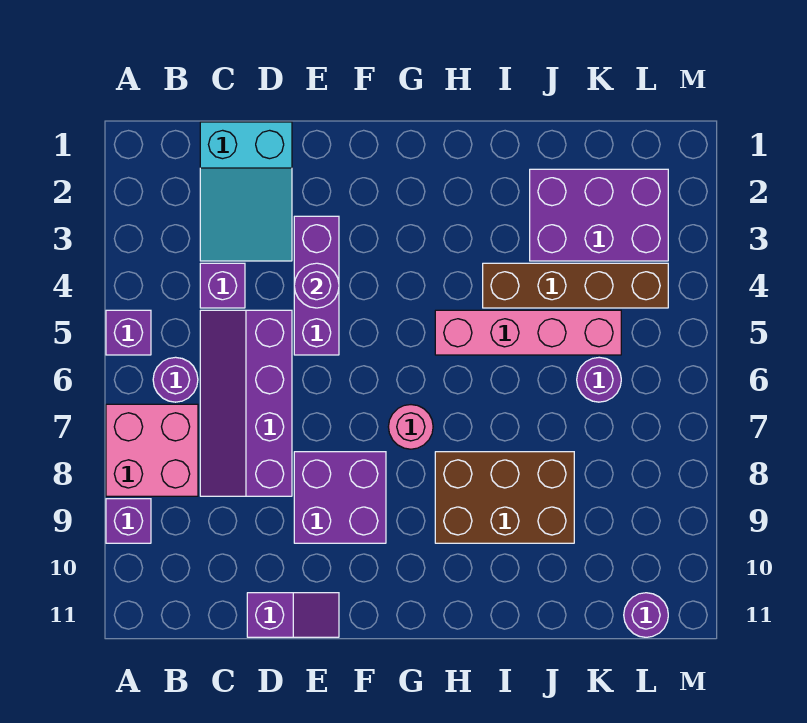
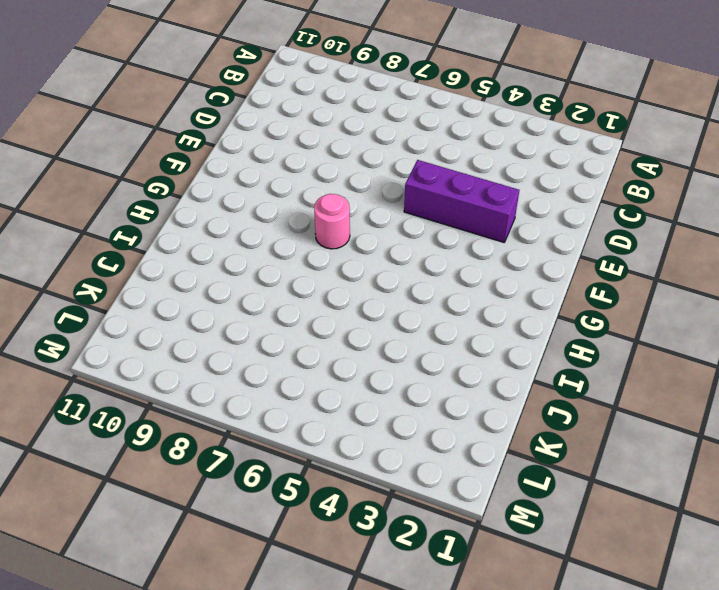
none -> purple 1x1 brick [106,310,151,355]
none -> pink 2x2 brick [106,404,198,496]
none -> purple 1x1 brick [106,499,151,543]

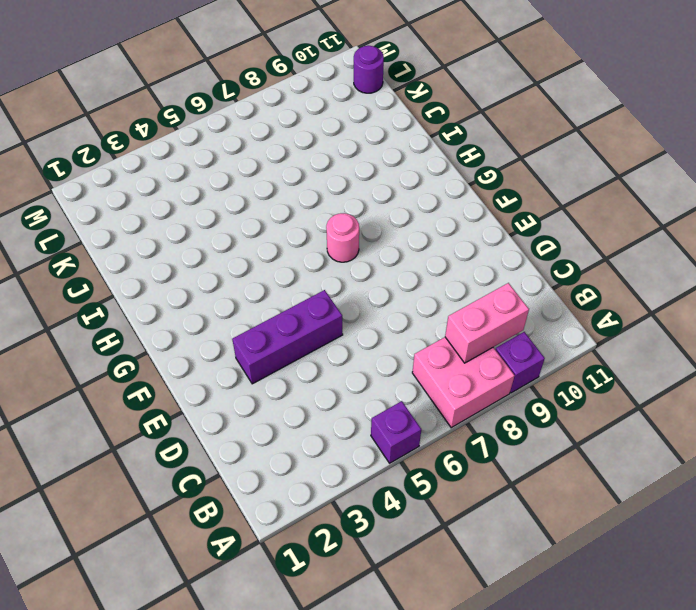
pink 1x2 brick [445,283,529,363] -> none
none -> purple 1x1 round brick [153,357,198,402]
none -> cyan 2x3 slope [200,122,292,261]
none -> purple 1x1 brick [200,263,245,308]

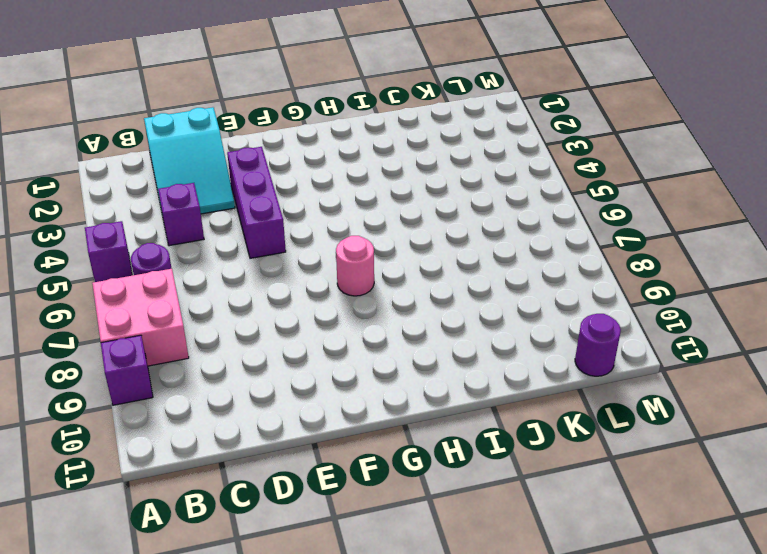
none -> purple 2x4 slope [200,310,292,496]
none -> purple 1x2 slope [247,593,339,637]
none -> purple 2x2 brick [294,452,386,543]

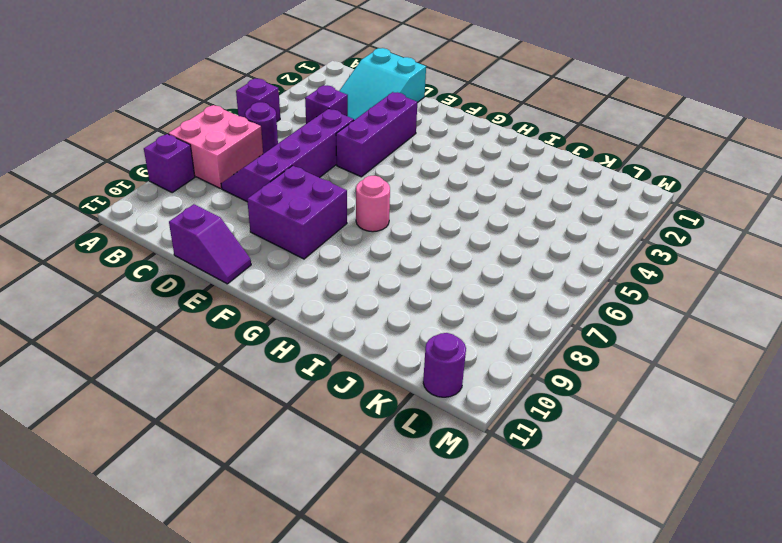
none -> pink 1x4 brick [435,310,621,355]
none -> brown 2x3 brick [435,452,574,543]
none -> brown 1x4 brick [483,263,668,308]

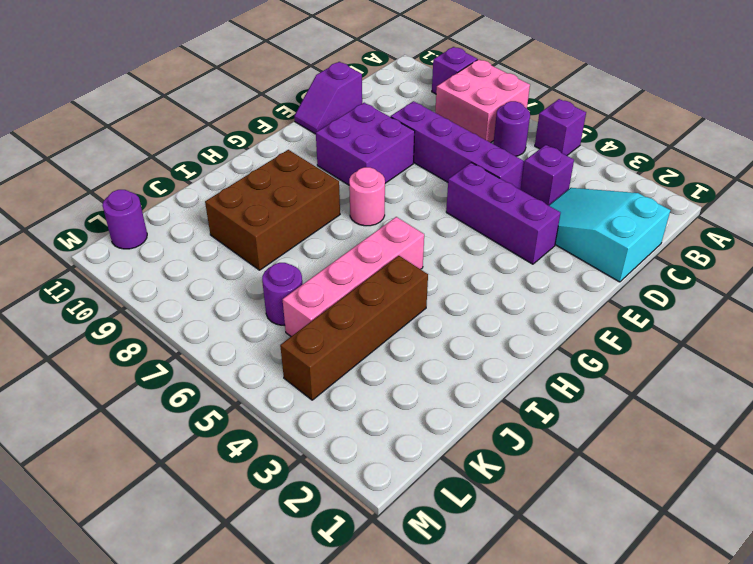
none -> purple 2x3 brick [530,169,668,261]
none -> purple 1x1 round brick [294,263,339,308]

